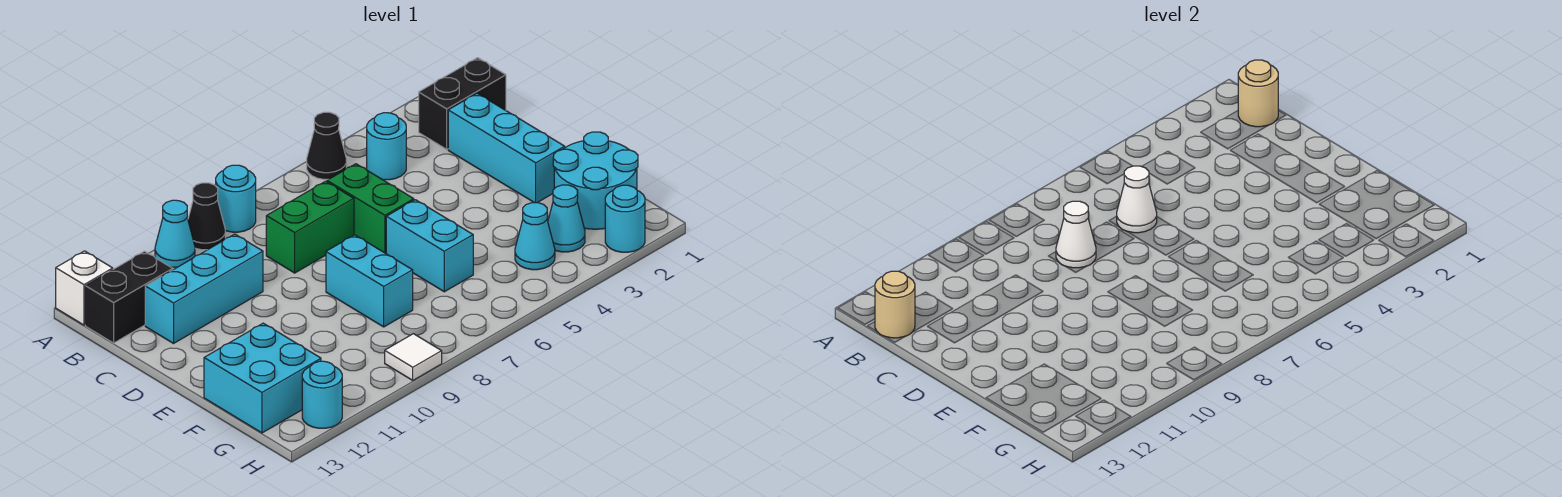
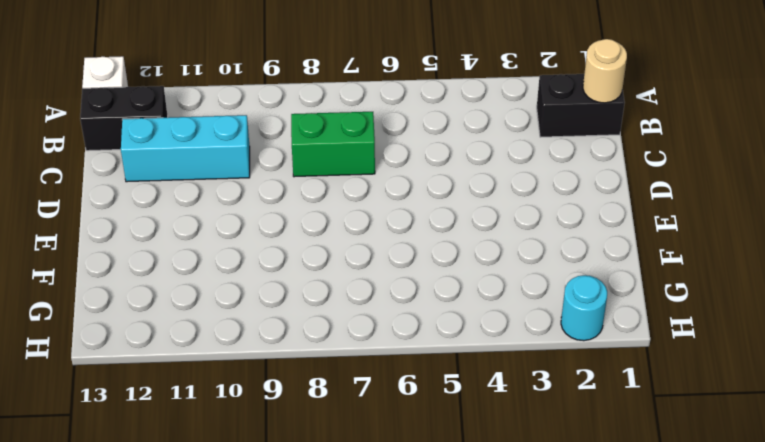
none -> black 1x1 cone [307,112,347,179]
none -> cyan 1x1 round brick [216,165,256,232]
none -> black 1x1 cone [188,183,225,250]

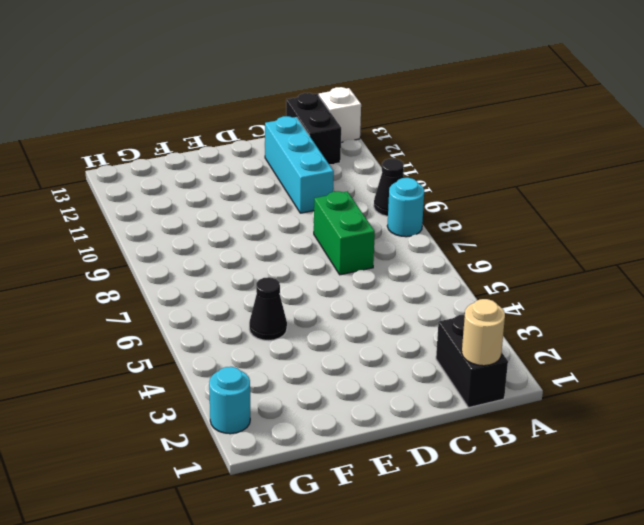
black 1x1 cone [249,277,287,341] -> black 1x1 cone moved to [307,112,347,179]
none -> cyan 1x1 cone [155,200,195,267]
none -> cyan 1x1 round brick [367,113,406,180]
none -> cyan 1x3 brick [448,93,565,203]

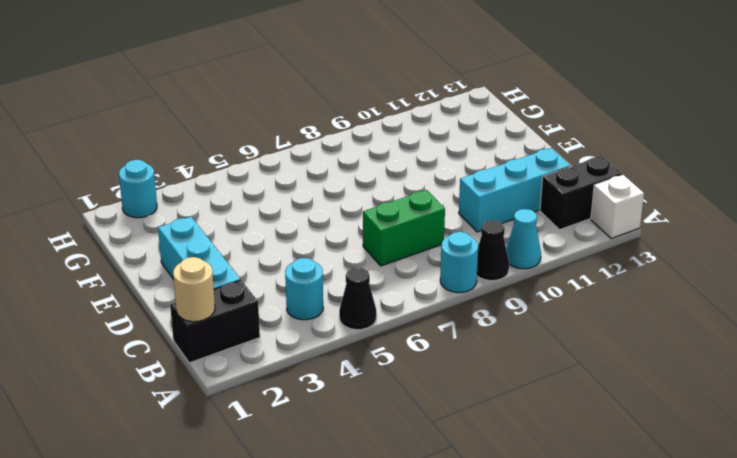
none -> green 1x2 brick [327,164,414,253]
none -> cyan 1x2 brick [386,200,473,292]
none -> cyan 1x2 brick [326,235,413,327]

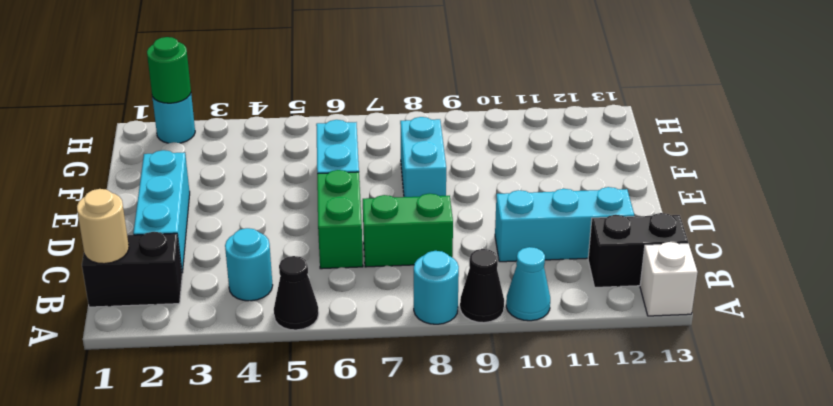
green 1x1 round brick [147,37,191,103] -> none
none -> cyan 2x2 round brick [553,132,638,229]
none -> cyan 2x2 brick [204,323,321,433]
none -> cyan 1x1 cone [548,185,585,252]

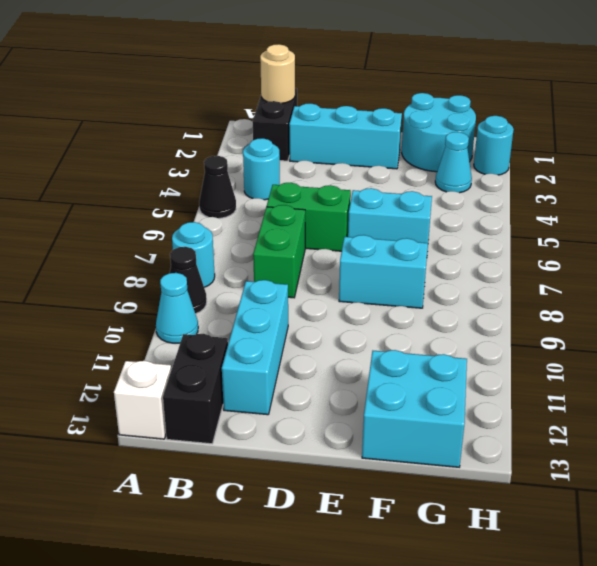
none -> cyan 1x1 cone [515,203,555,270]
none -> white 1x1 tile [385,334,442,380]
none -> cyan 1x1 round brick [302,361,342,428]

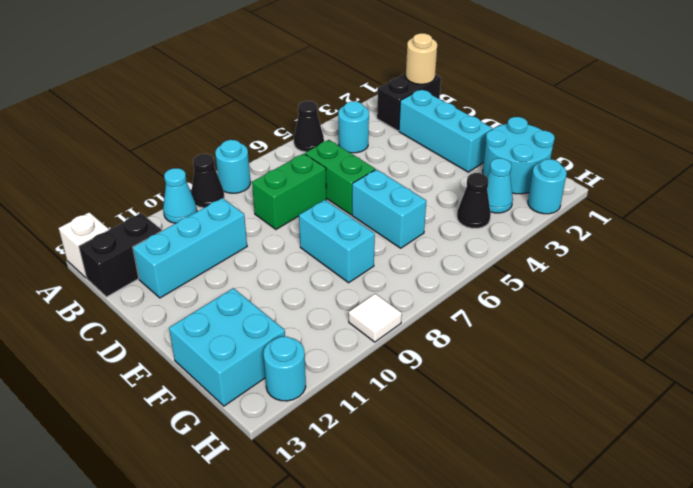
black 1x1 cone [457,173,491,228] -> cyan 1x1 cone [515,203,555,270]
none -> tan 1x1 round brick [875,271,915,338]
none -> white 1x1 cone [1117,166,1157,233]
none -> white 1x1 cone [1056,201,1096,268]

